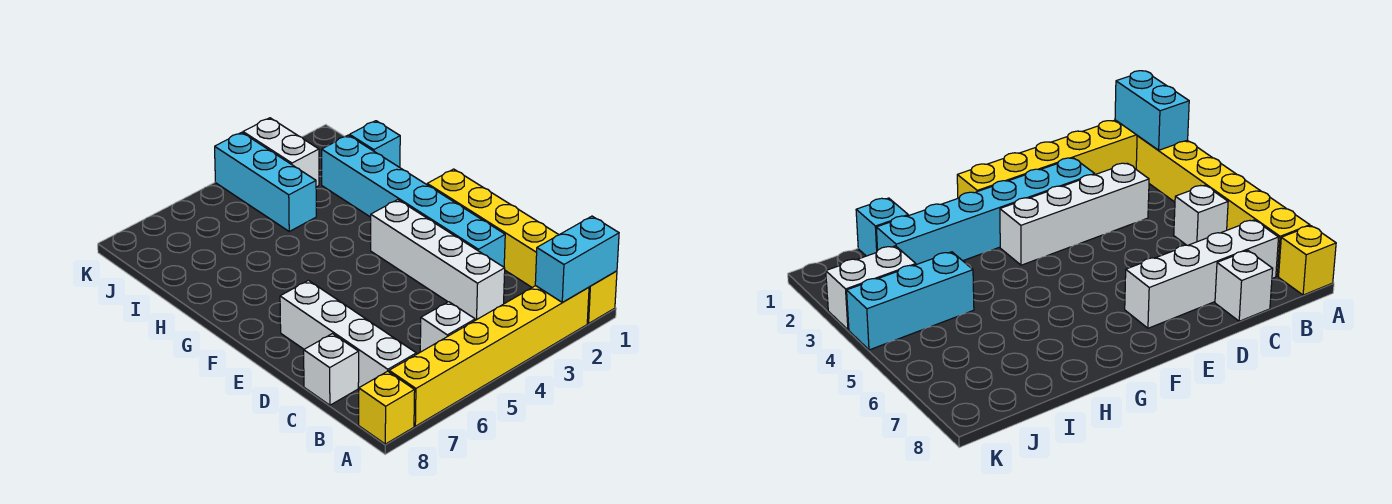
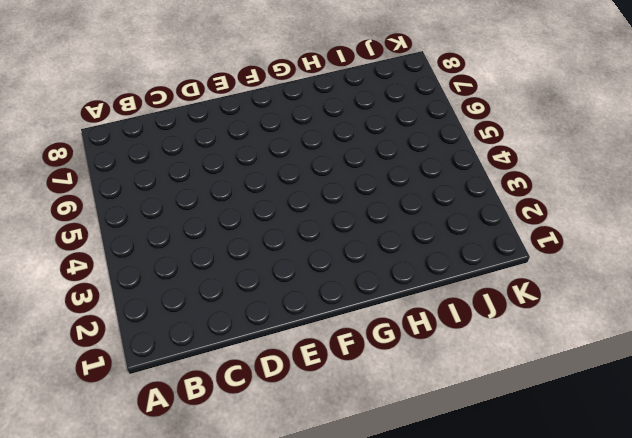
none -> yellow 1x6 brick [427,169,617,324]
none -> yellow 1x6 brick [389,286,589,426]
none -> yellow 1x1 brick [359,371,415,444]

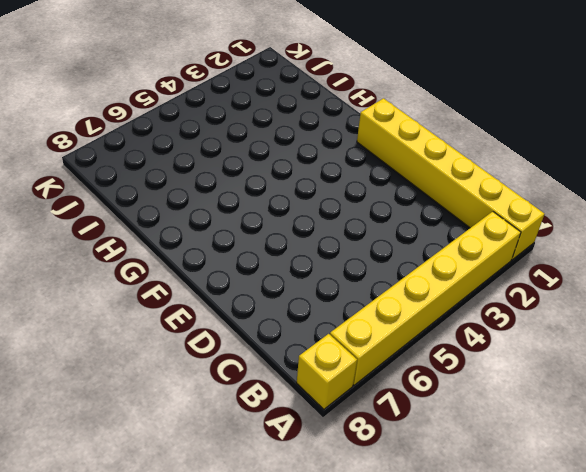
none -> white 1x1 brick [420,302,475,352]
none -> white 1x4 brick [280,280,416,387]
none -> white 1x4 brick [371,200,505,320]

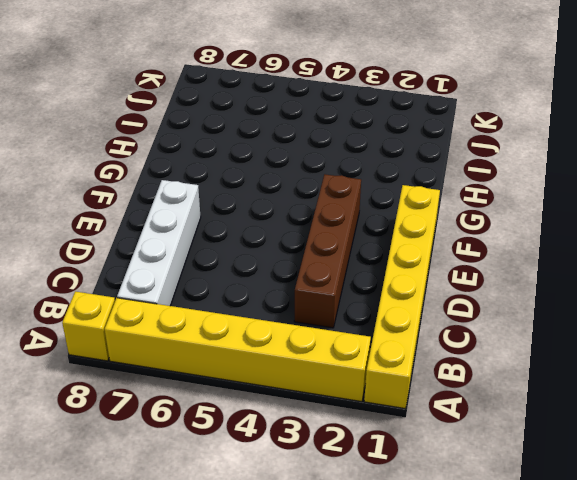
brown 1x4 brick [294,174,361,328] -> white 1x4 brick [371,200,505,320]
none -> white 1x1 brick [420,302,475,352]
none -> white 1x1 brick [304,334,359,405]
none -> cyan 1x6 brick [322,135,505,267]

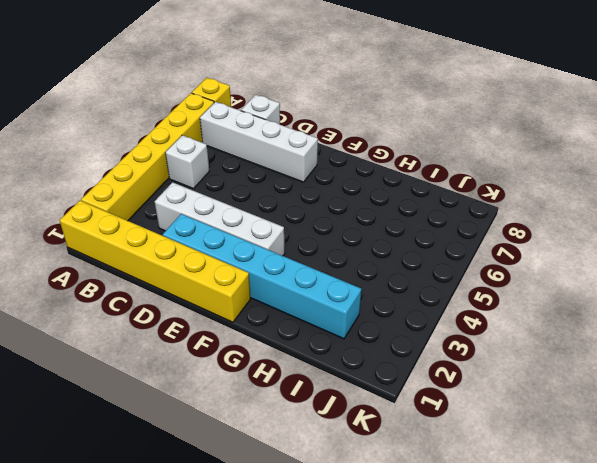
none -> cyan 1x1 brick [350,121,400,167]
none -> cyan 1x3 brick [215,132,316,231]
none -> white 1x2 brick [243,118,319,187]

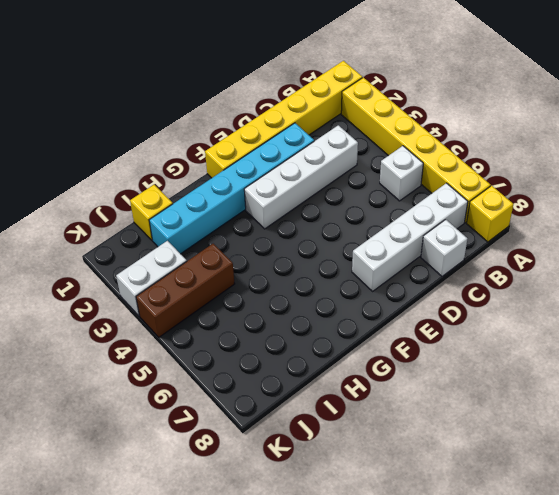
yellow 1x1 brick [130,185,173,240] -> cyan 1x1 brick [350,121,400,167]
brown 1x3 brick [136,244,235,337] -> cyan 1x3 brick [215,132,316,231]
none -> cyan 1x2 brick [535,216,619,302]

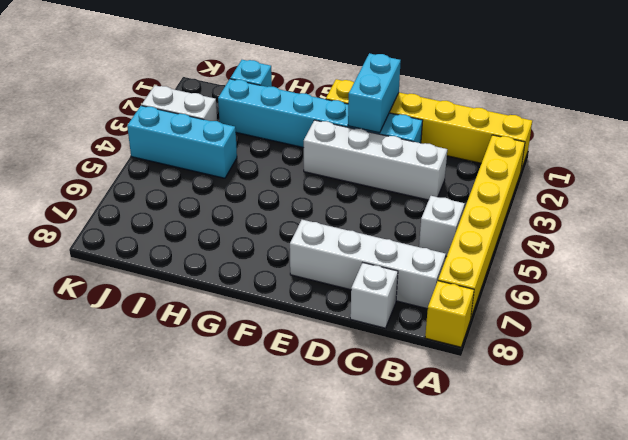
cyan 1x2 brick [348,53,401,133] -> cyan 1x2 brick moved to [535,216,619,302]

